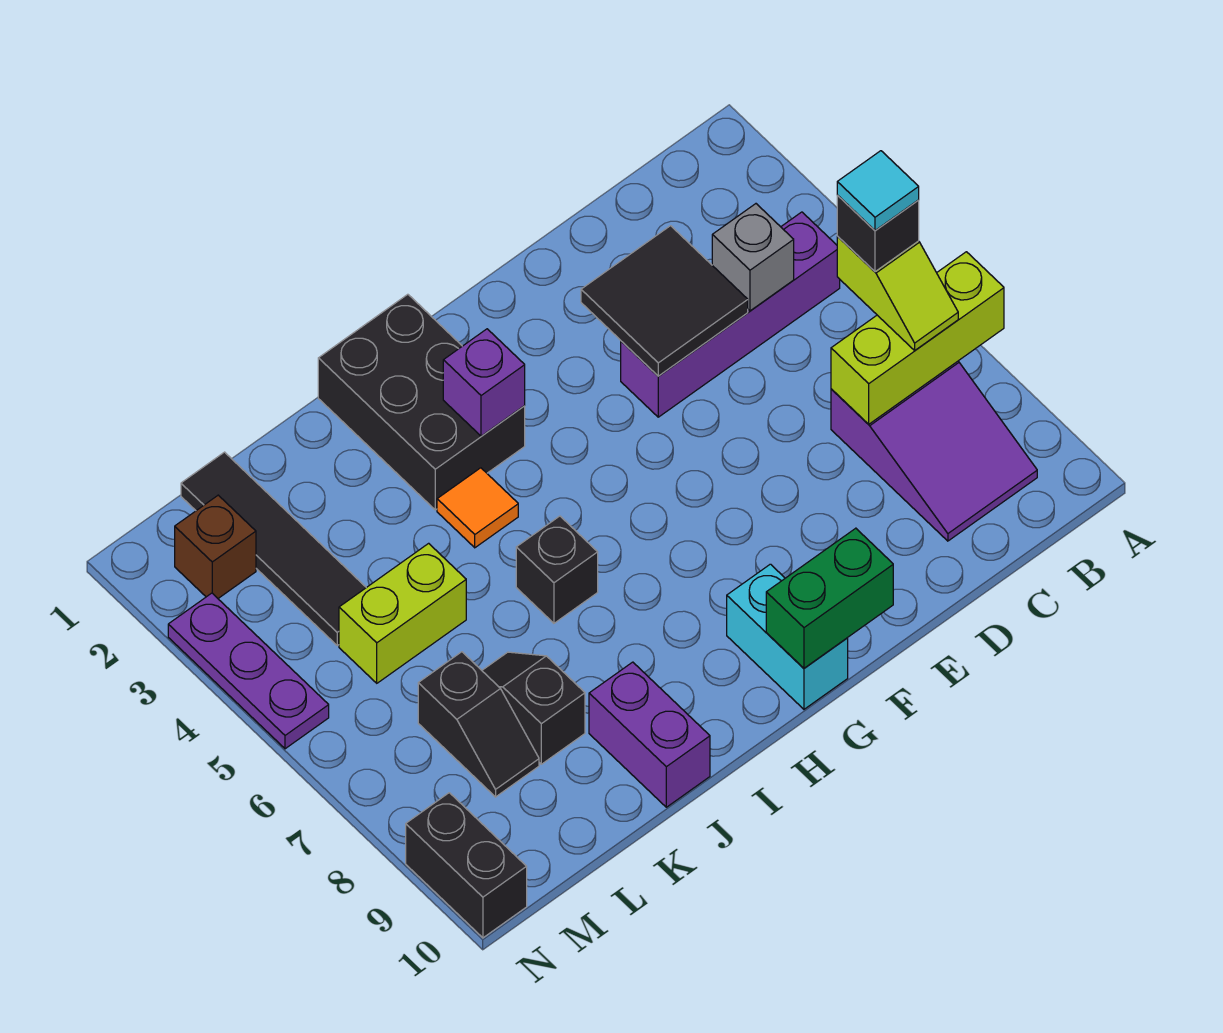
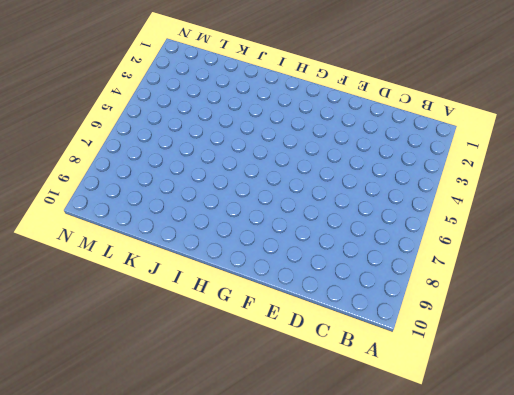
none -> purple 1x4 brick [621,212,840,417]
none -> purple 2x3 slope [831,361,1037,541]
none -> cyan 1x2 brick [727,564,848,709]

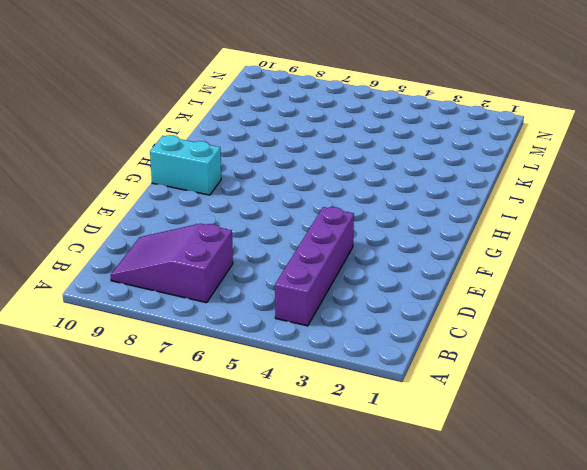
none -> black 2x3 brick [318,294,525,510]
none -> orange 1x1 tile [437,468,518,548]
none -> black 1x1 brick [516,516,598,623]

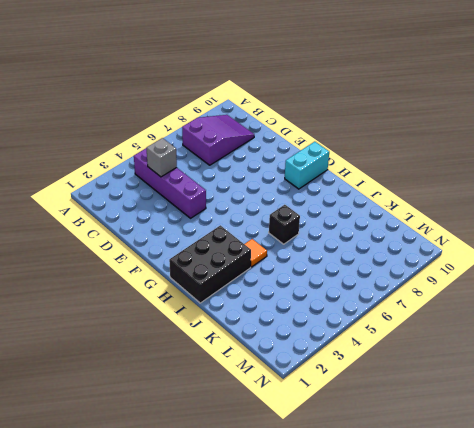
none -> purple 1x2 brick [589,662,710,807]
none -> lime 1x2 brick [339,543,466,683]
none -> black 1x2 slope [482,652,585,764]

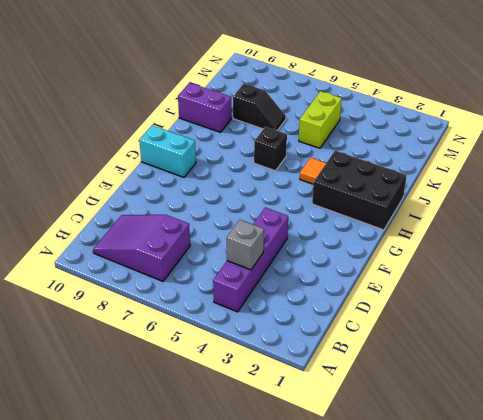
none -> black 1x4 tile [181,452,366,645]
none -> black 1x2 slope [418,652,539,797]
none -> brown 1x1 brick [175,495,256,598]

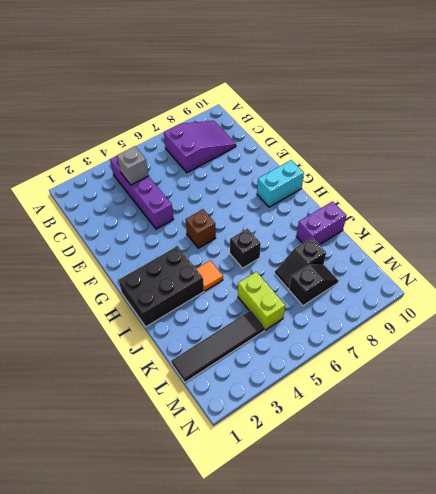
brown 1x1 brick [185,209,216,248] -> brown 1x1 brick moved to [175,495,256,598]
none -> purple 1x3 plate [168,593,329,749]
none -> black 1x2 brick [406,793,527,938]
none -> lime 1x3 brick [831,252,1004,424]

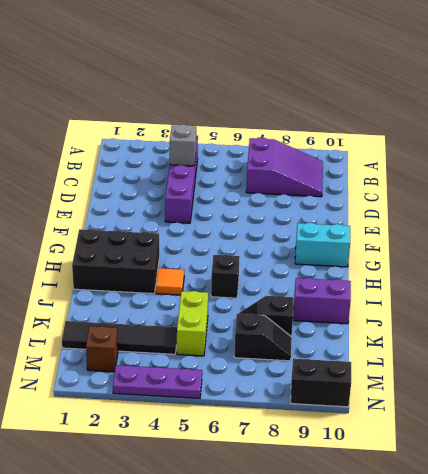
none -> lime 1x3 brick [831,252,1004,424]
none -> black 2x2 tile [581,226,748,376]
none -> green 1x2 brick [766,528,893,668]

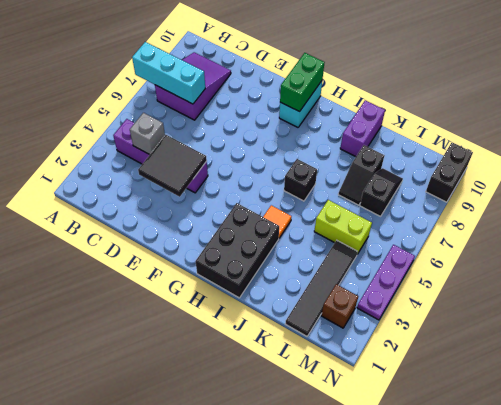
cyan 1x3 brick [132,42,205,104] -> lime 1x3 brick [831,252,1004,424]
green 1x2 brick [280,53,325,112] -> green 1x2 brick turned to [766,528,893,668]
none -> purple 1x1 brick [443,329,525,436]
none -> lime 1x2 slope [837,237,958,350]
none -> black 1x1 brick [837,195,919,272]

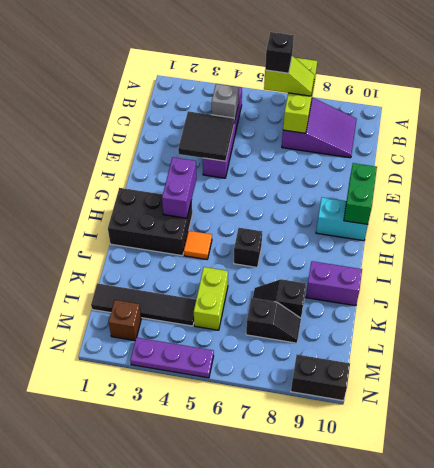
purple 1x2 brick [162,157,197,218] -> purple 1x1 brick [443,329,525,436]
none -> cyan 1x1 tile [837,151,919,230]

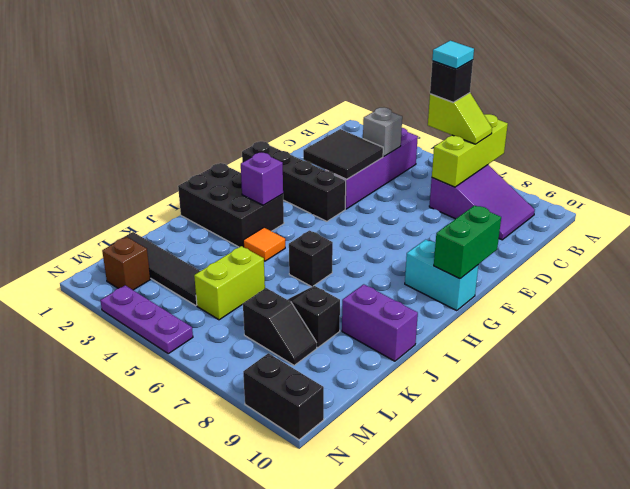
black 1x4 brick [242,141,346,221] -> none

